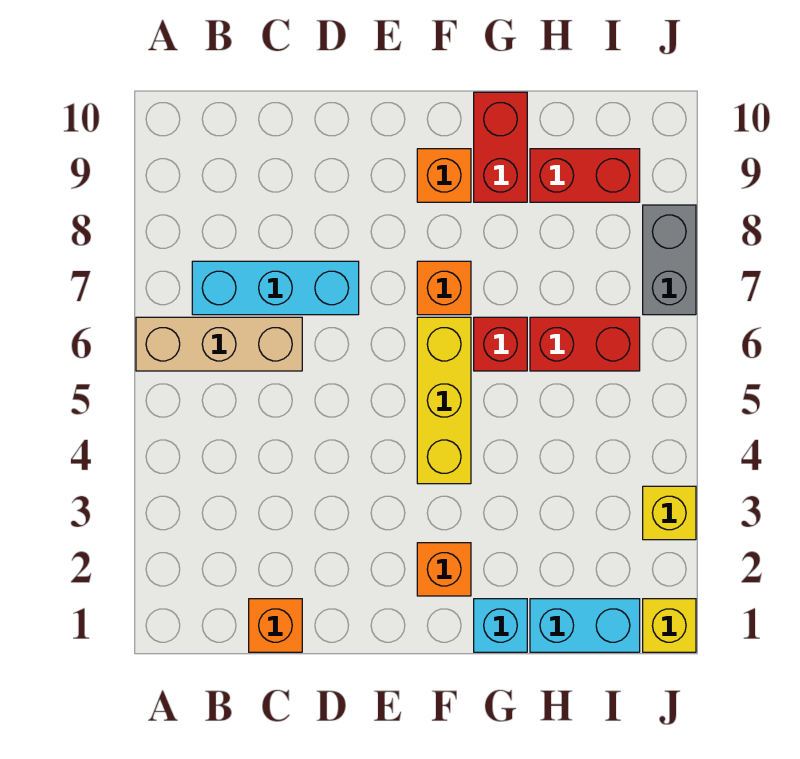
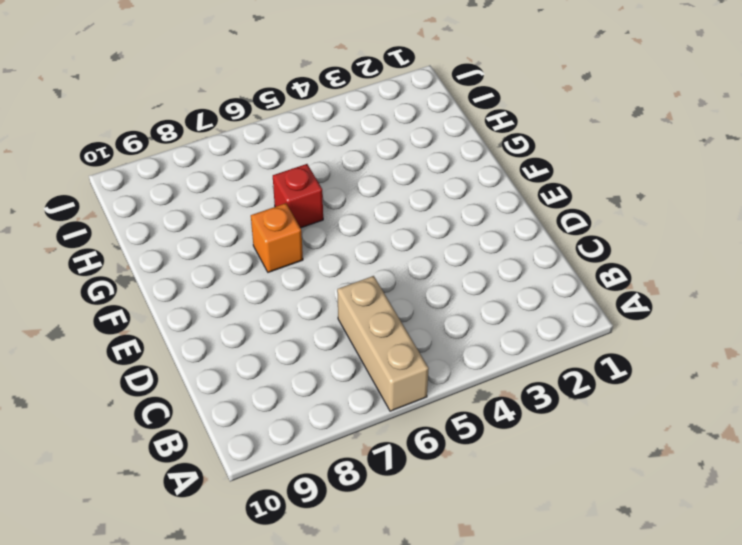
none -> cyan 1x3 brick [192,261,359,315]
none -> orange 1x1 brick [249,599,302,652]
none -> orange 1x1 brick [417,543,471,596]

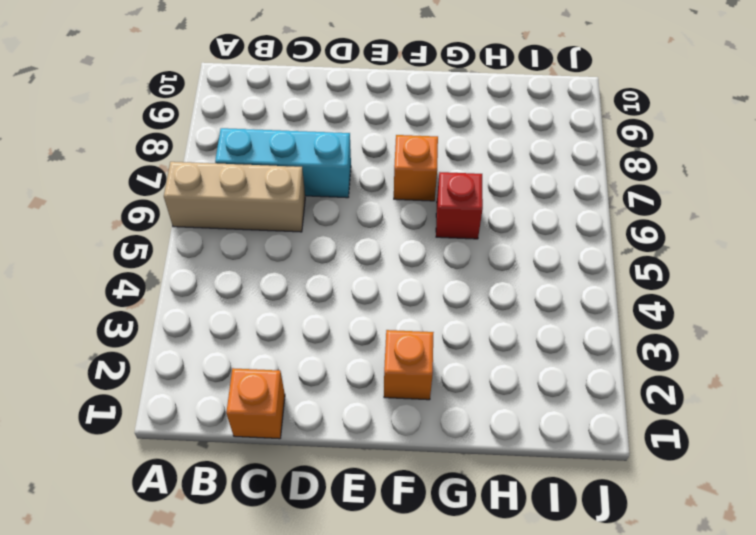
none -> yellow 1x3 brick [417,317,471,484]
none -> orange 1x1 brick [417,149,471,202]
none -> cyan 1x1 brick [474,599,527,652]

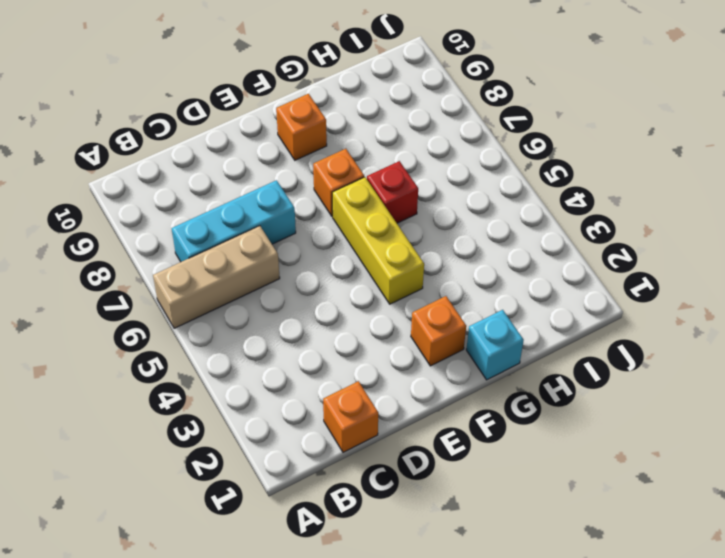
none -> red 1x2 brick [474,92,527,202]
none -> cyan 1x2 brick [530,599,640,652]
none -> red 1x2 brick [530,317,640,371]

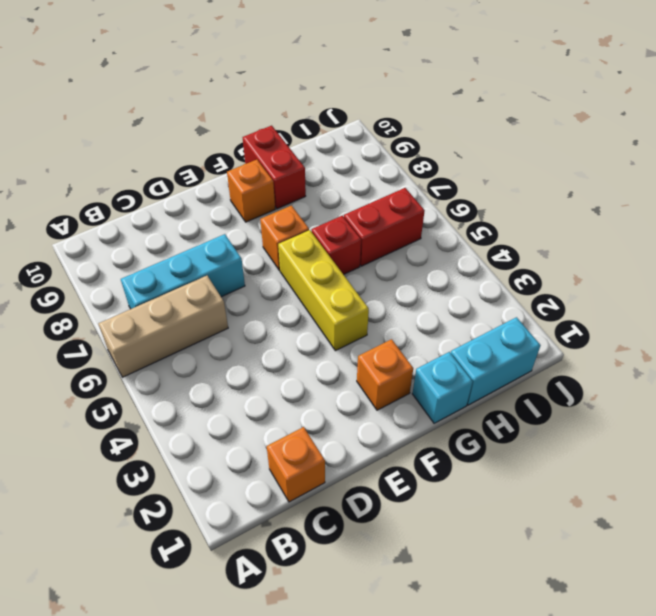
none -> red 1x2 brick [530,149,640,202]
none -> yellow 1x1 brick [643,599,696,652]
none -> yellow 1x1 brick [643,486,696,540]

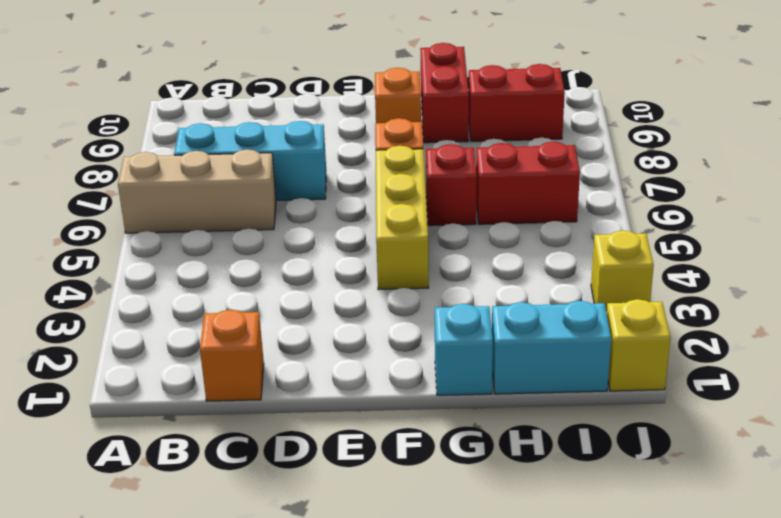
none -> orange 1x1 brick [417,543,471,596]
none -> grey 1x2 brick [643,205,696,315]

